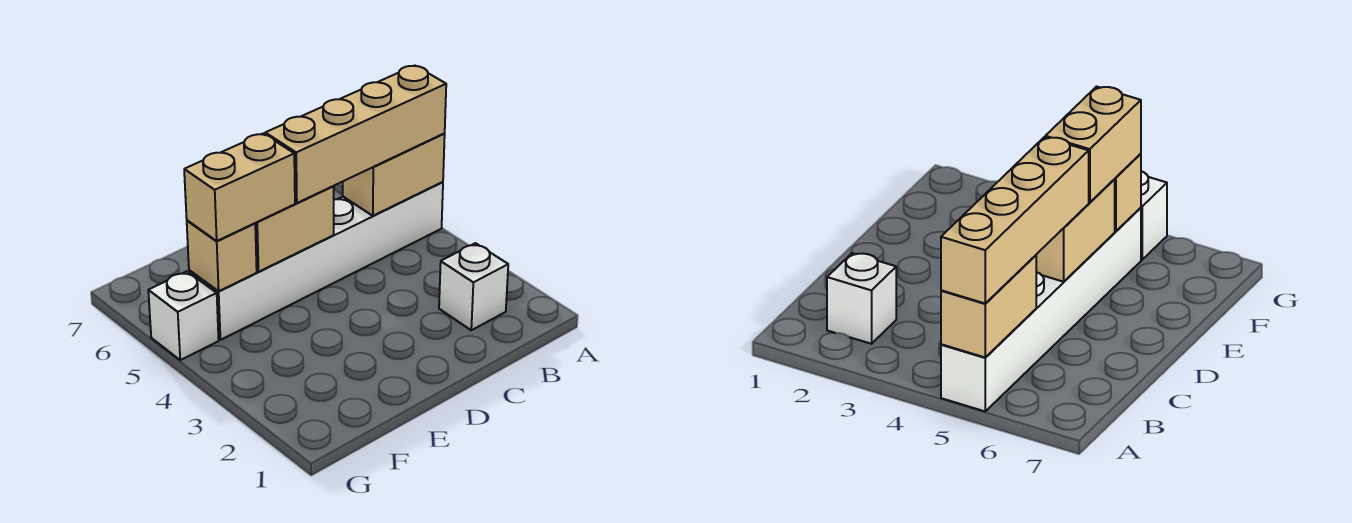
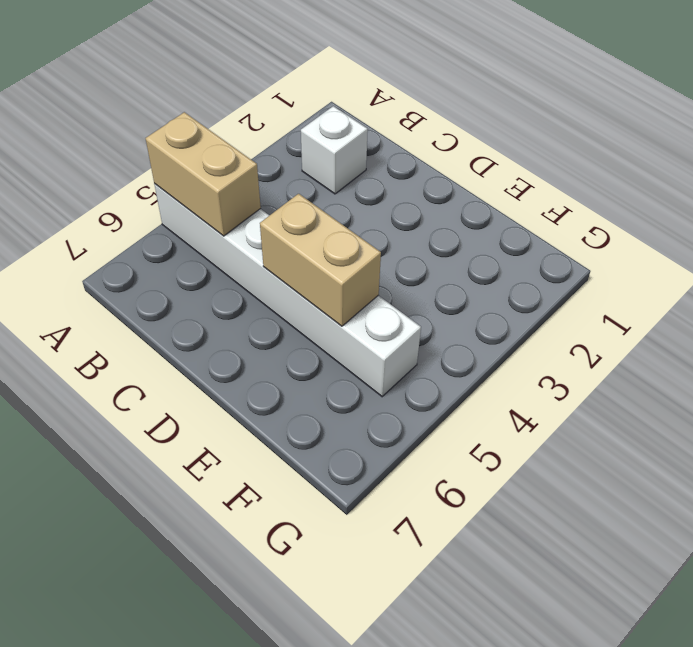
none -> white 1x1 brick [148,271,219,360]
none -> tan 1x1 brick [187,220,257,291]

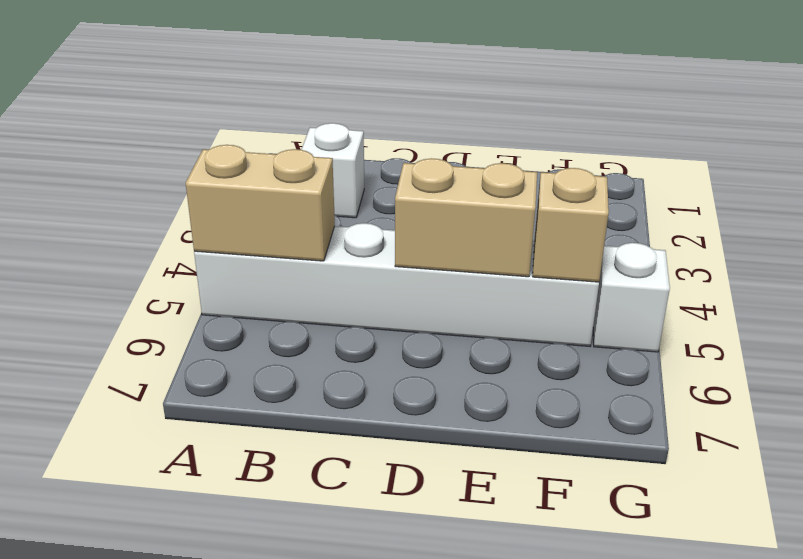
none -> tan 1x4 brick [265,66,446,203]
none -> tan 1x2 brick [184,133,295,241]

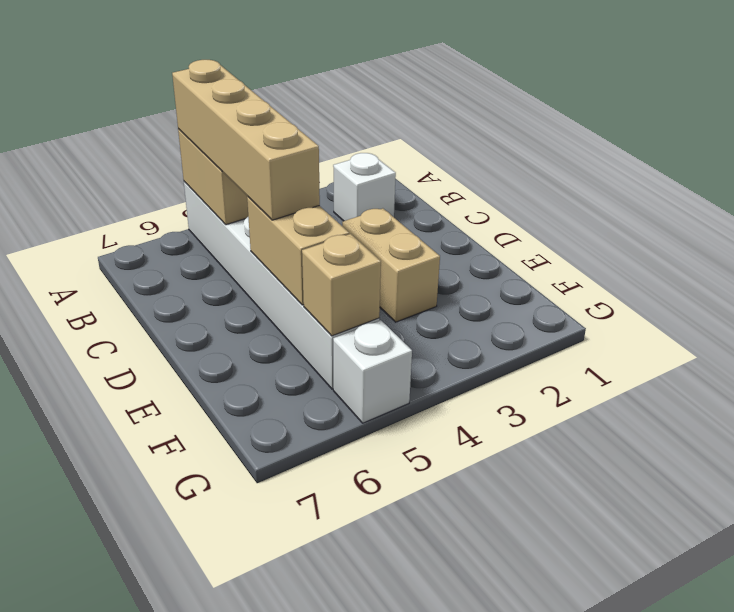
tan 1x2 brick [342,208,440,322] -> tan 1x2 brick moved to [184,133,295,241]

